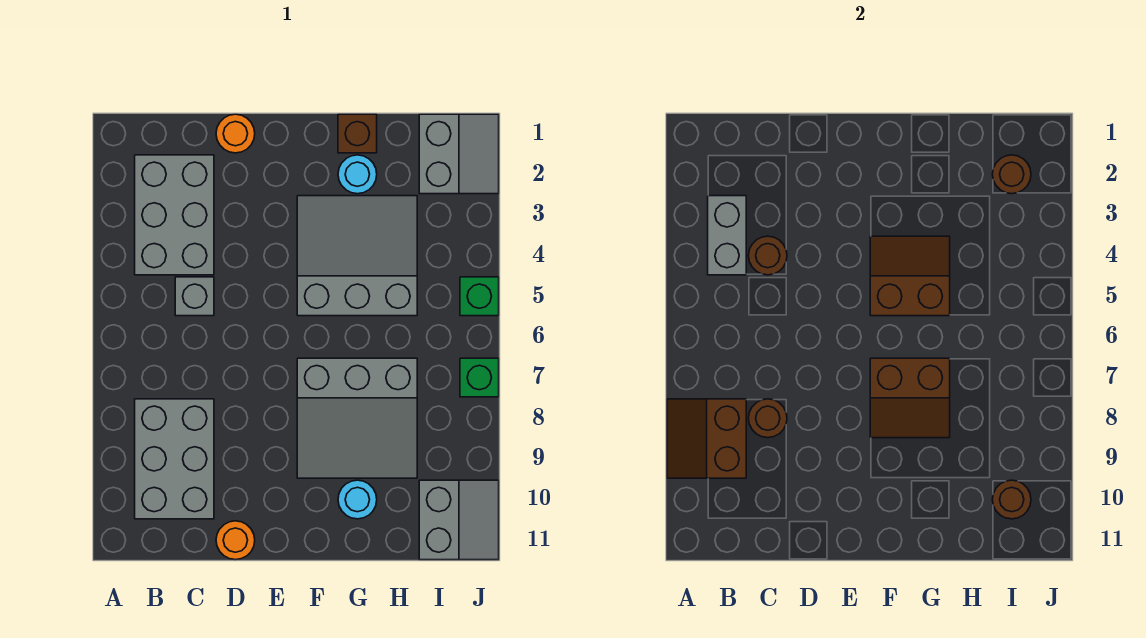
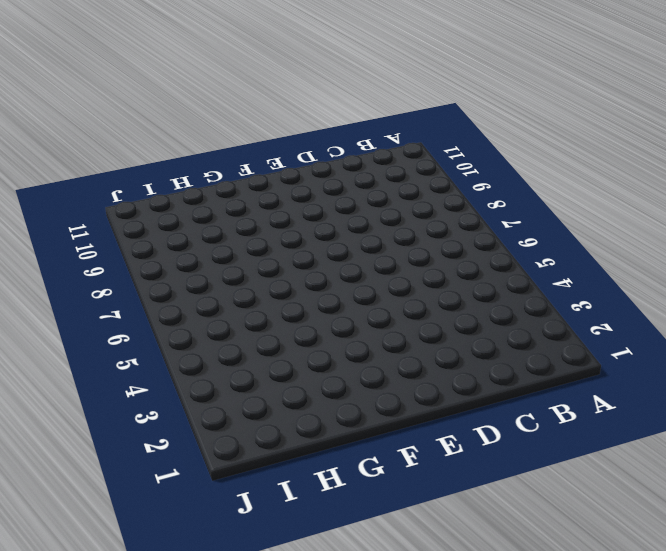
none -> grey 2x3 brick [135,155,214,275]
none -> grey 2x3 brick [135,399,214,519]
none -> grey 1x1 brick [175,277,214,316]

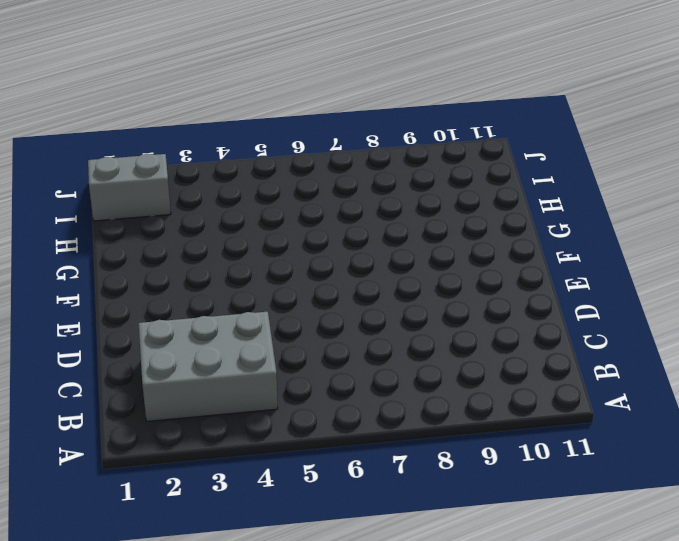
none -> grey 2x3 brick [135,399,214,519]
none -> grey 1x1 brick [175,277,214,316]
none -> orange 1x1 round brick [216,114,255,153]

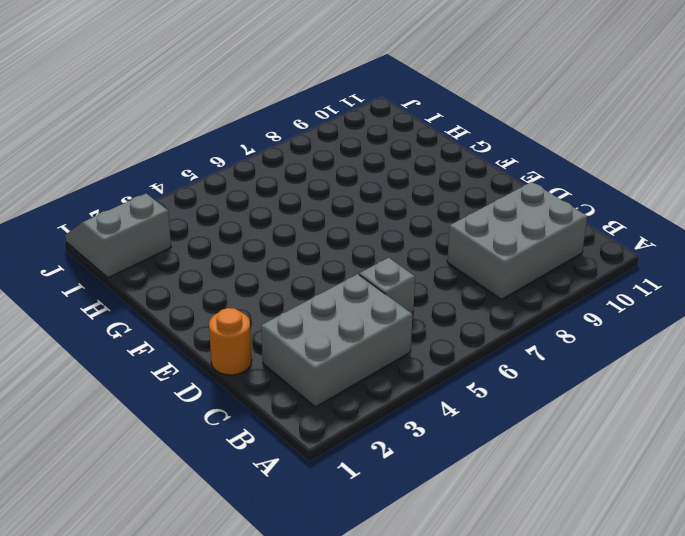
none -> orange 1x1 round brick [216,521,255,560]
none -> grey 3x3 slope [297,196,417,316]
none -> grey 3x3 slope [297,358,417,478]

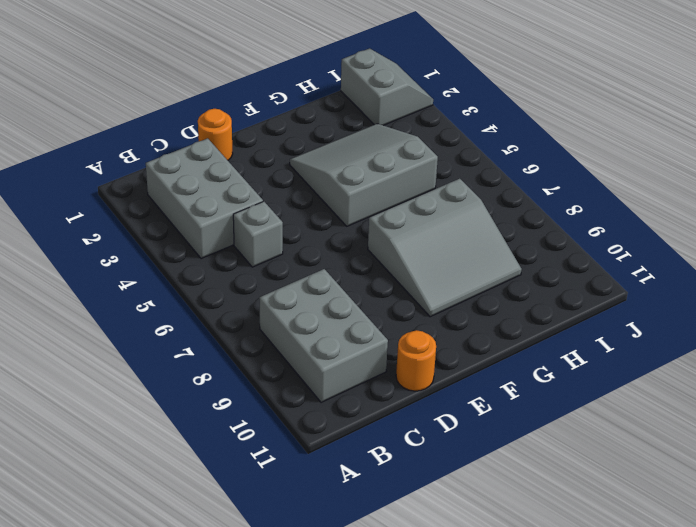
none -> brown 1x1 brick [338,114,377,153]
none -> cyan 1x1 round brick [338,155,377,194]
none -> cyan 1x1 round brick [338,480,377,519]

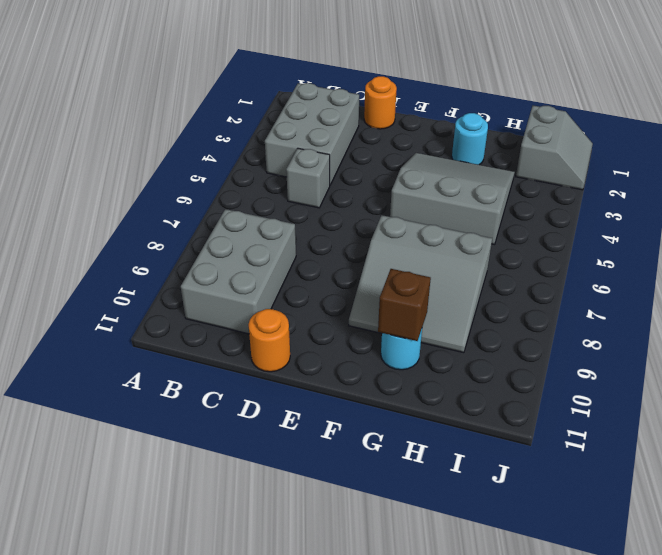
brown 1x1 brick [378,269,431,341] -> brown 1x1 brick moved to [338,114,377,153]
none -> grey 2x2 slope [419,480,499,560]
none -> green 1x1 brick [460,277,499,316]
none -> green 1x1 brick [460,358,499,397]

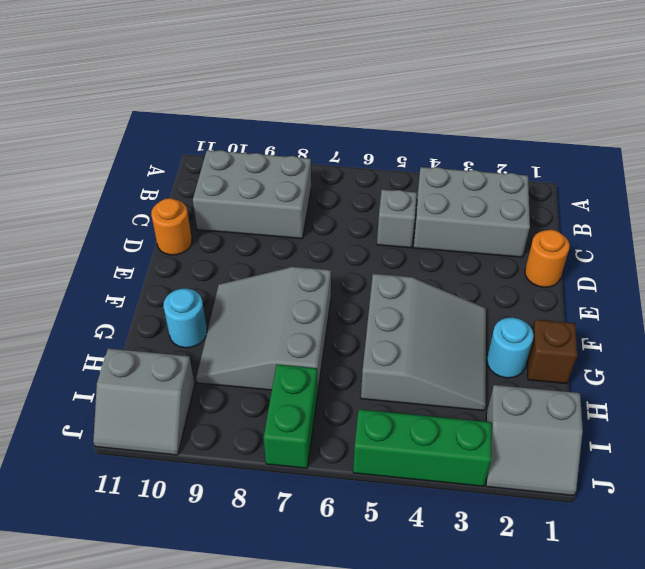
green 1x2 brick [264,364,317,468] -> green 1x1 brick [460,358,499,397]
green 1x3 brick [353,409,491,486] -> green 1x1 brick [460,277,499,316]
none -> brown 2x2 slope [667,399,746,478]
none -> grey 1x2 brick [708,196,746,275]
none -> brown 1x1 round brick [748,236,787,275]

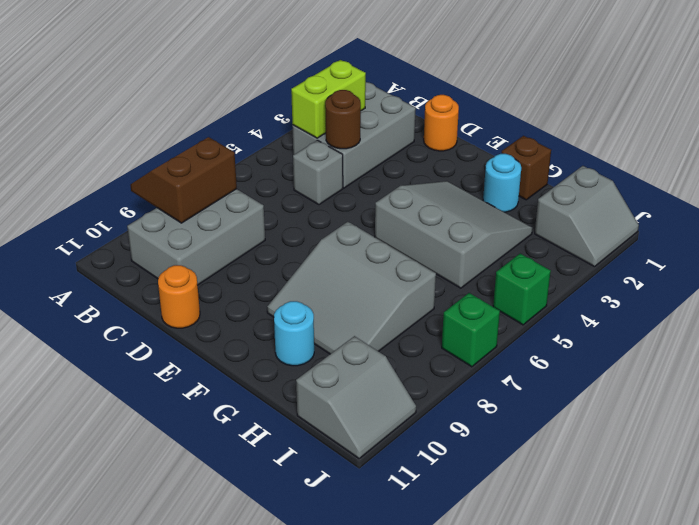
lime 1x2 brick [291,60,366,138] -> grey 1x2 brick [708,196,746,275]
none -> brown 1x1 round brick [748,399,787,438]
none -> brown 2x2 slope [870,236,950,316]
none -> brown 2x2 slope [870,358,950,438]

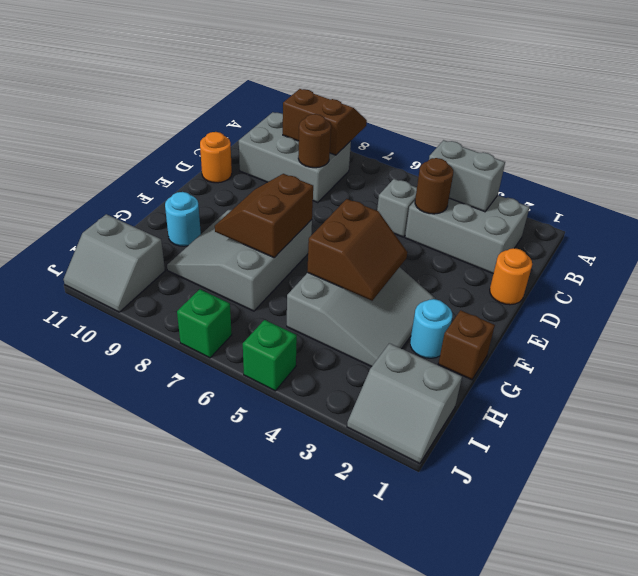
none -> brown 1x1 round brick [992,155,1031,194]
none -> brown 1x1 round brick [992,480,1031,519]

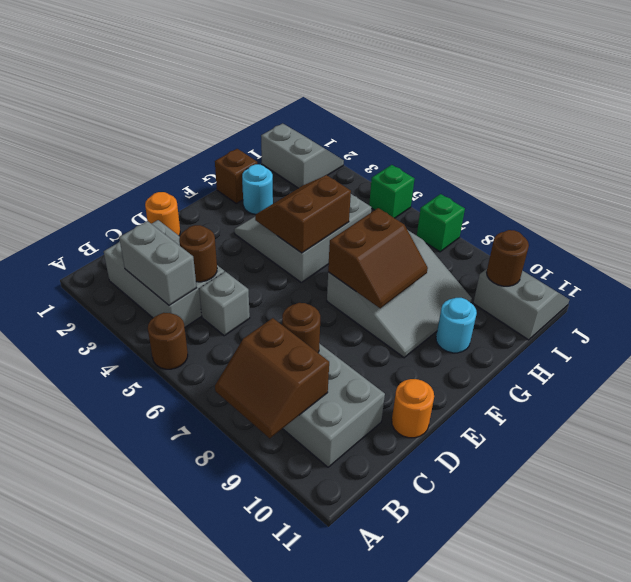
brown 1x1 round brick [148,313,188,369] -> brown 1x1 round brick moved to [992,155,1031,194]

